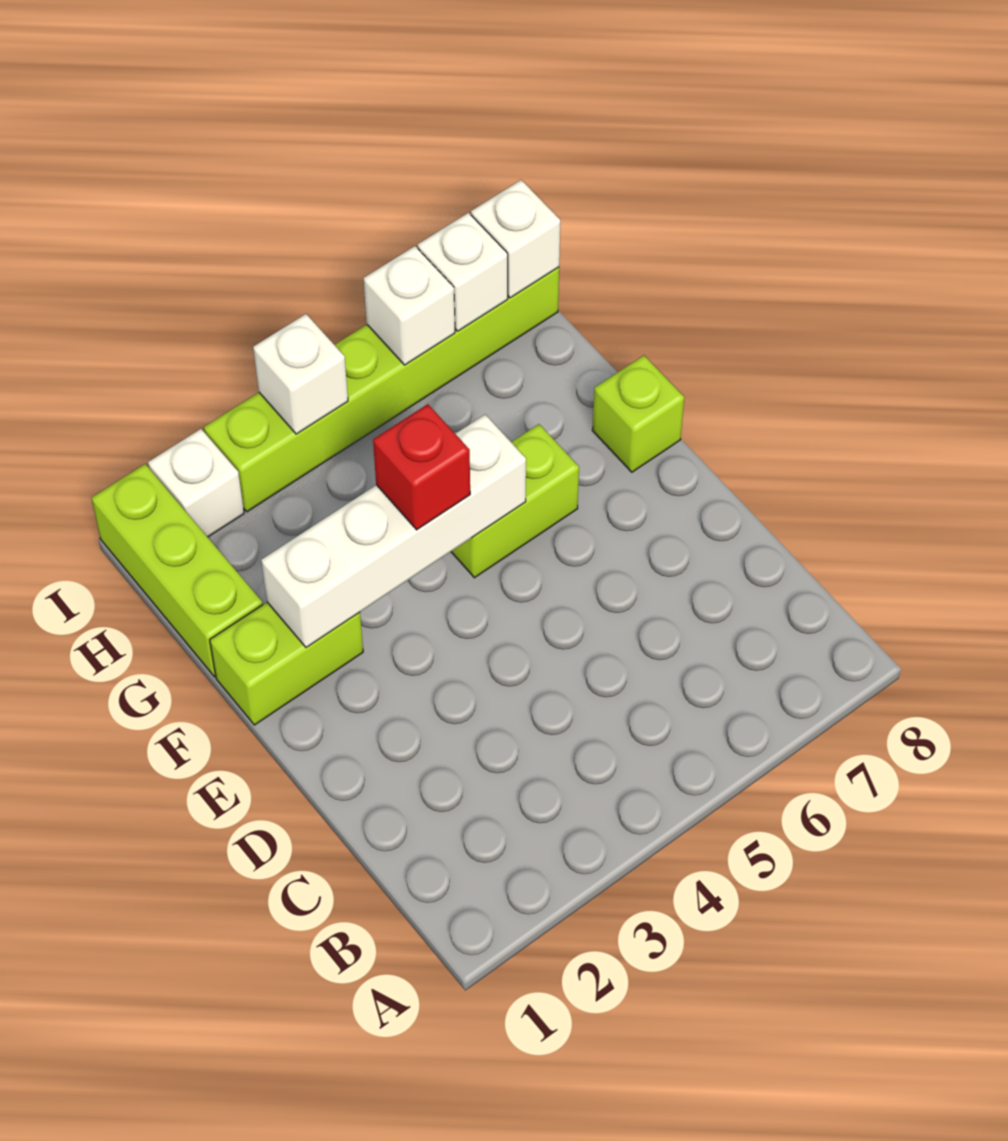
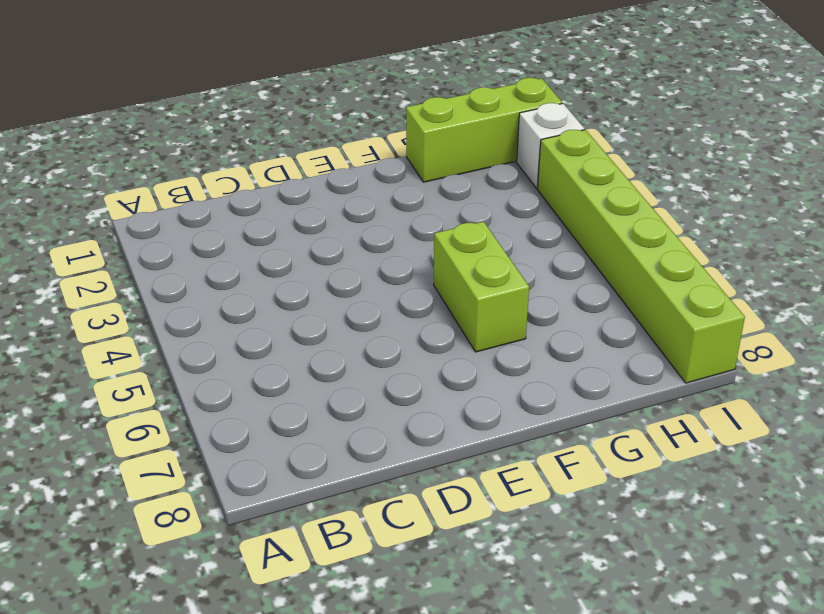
none -> lime 1x2 brick [210,602,363,725]
none -> lime 1x1 brick [592,355,684,472]
none -> white 1x4 brick [261,415,526,647]

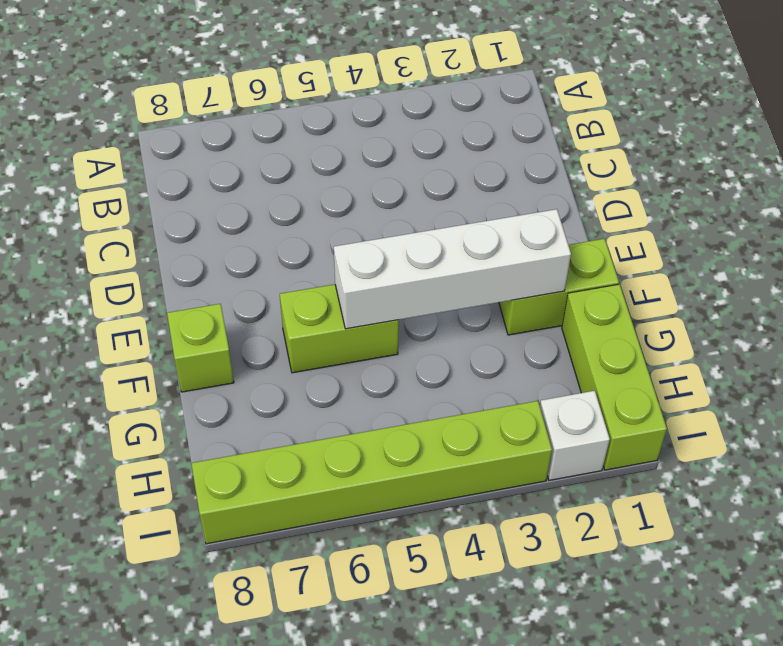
none -> white 1x1 brick [253,314,348,434]
none -> white 1x1 brick [364,246,455,365]
none -> white 1x1 brick [418,213,508,331]

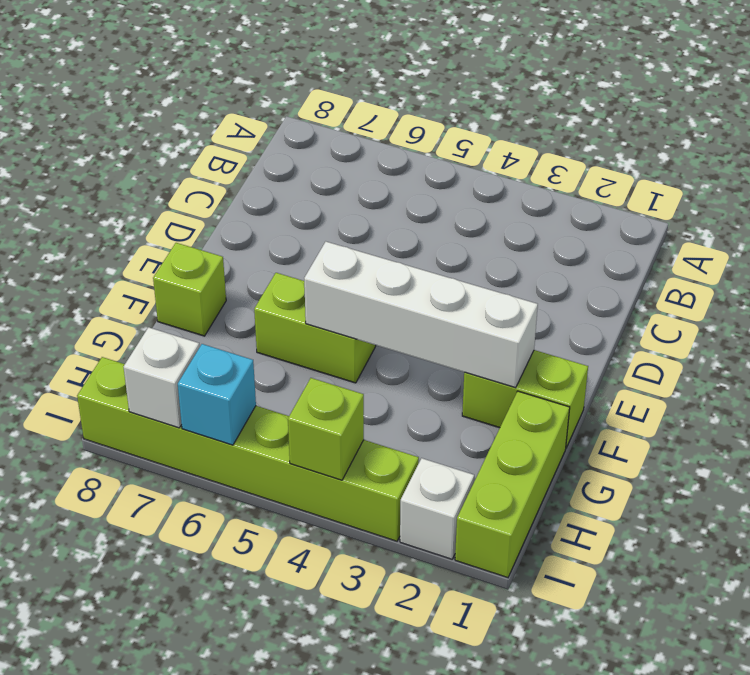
lime 1x1 brick [288,378,364,480] -> white 1x1 brick [253,314,348,434]
cyan 1x1 brick [178,344,256,445] -> white 1x1 brick [364,246,455,365]
none -> white 1x1 brick [471,180,560,298]
none -> red 1x1 brick [373,404,470,530]

